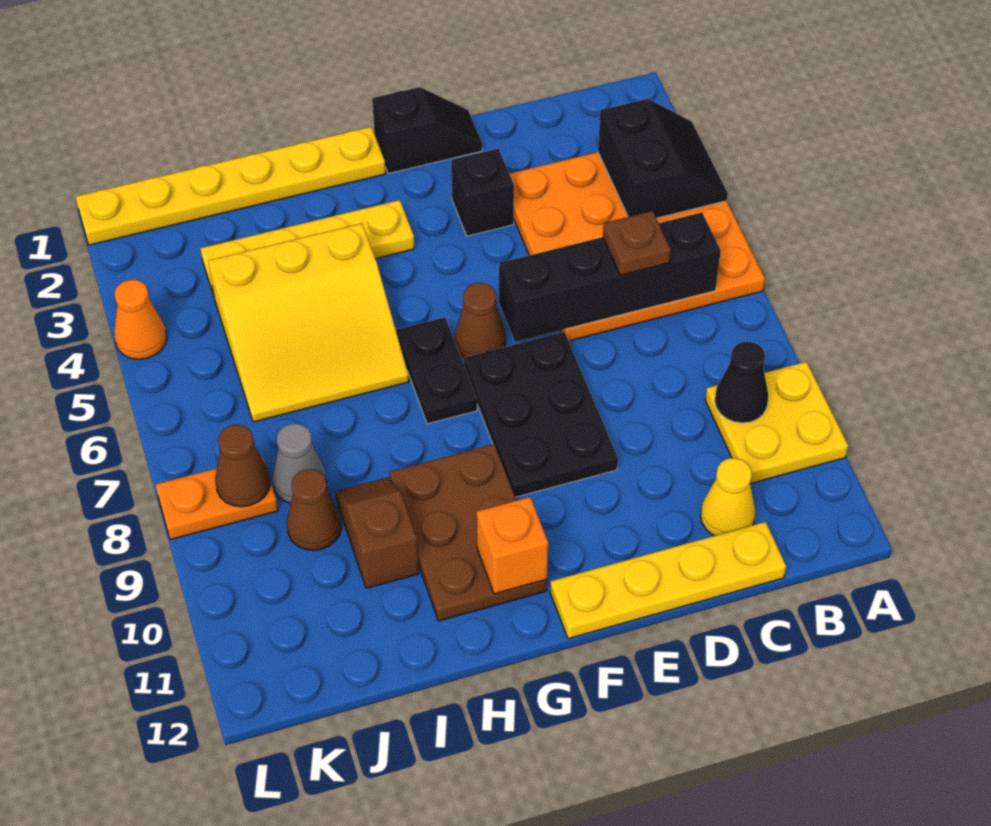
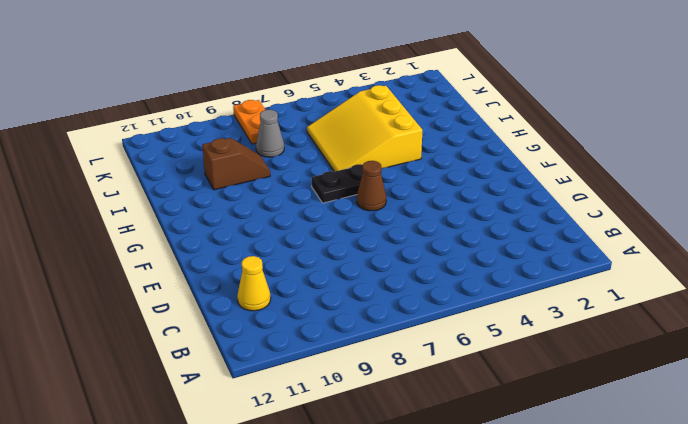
none -> orange 4x4 plate [510,152,765,341]
none -> yellow 2x2 plate [705,362,848,484]
none -> yellow 1x4 plate [550,522,786,639]

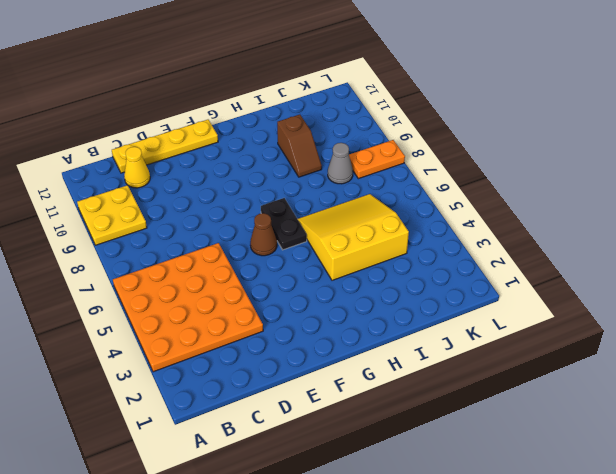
none -> black 1x2 slope [372,87,482,174]
none -> black 1x1 brick [451,149,514,236]
none -> black 2x3 plate [464,332,618,497]

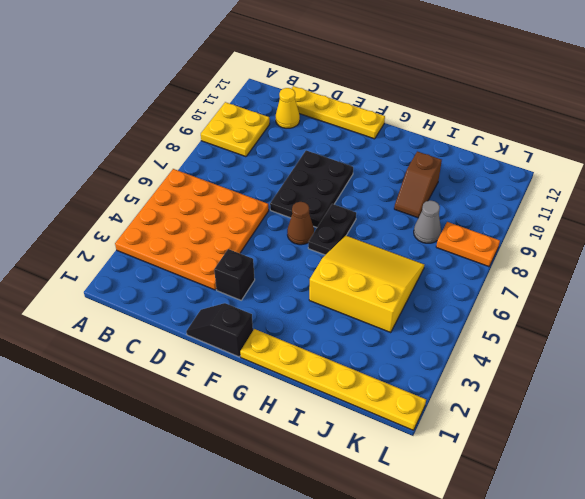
none -> yellow 1x4 plate [200,200,415,296]
none -> brown 2x3 plate [389,444,547,621]
none -> brown 1x1 cone [287,469,341,550]

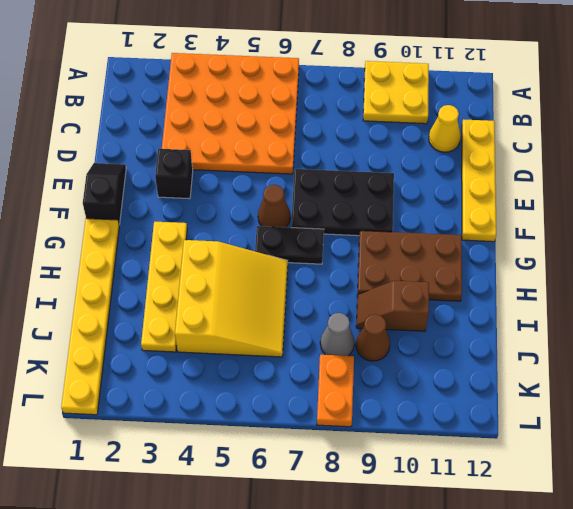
none -> orange 1x1 cone [114,280,167,359]
none -> black 2x2 slope [598,99,728,218]
none -> black 1x4 brick [499,212,721,342]

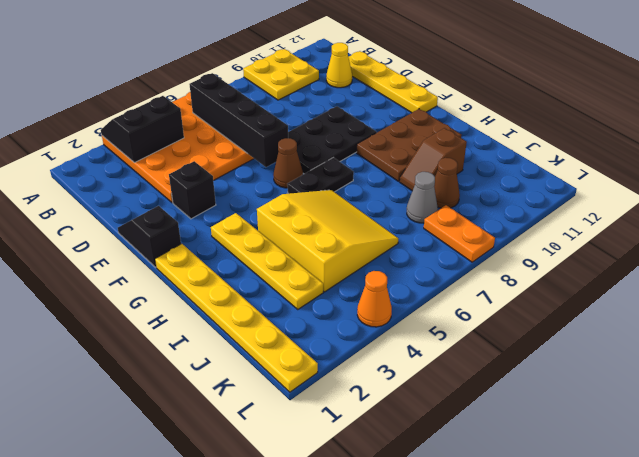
none -> black 1x1 cone [715,342,768,423]
none -> orange 1x1 brick [477,497,548,594]
none -> brown 1x1 cone [215,425,270,507]

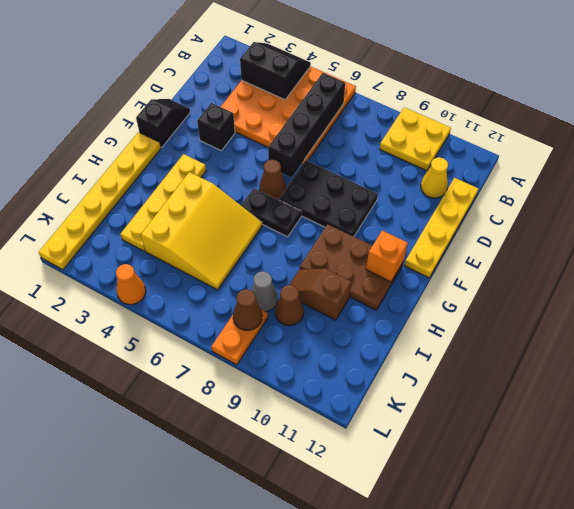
none -> black 1x1 cone [715,342,768,423]
none -> brown 1x1 plate [603,211,671,275]

